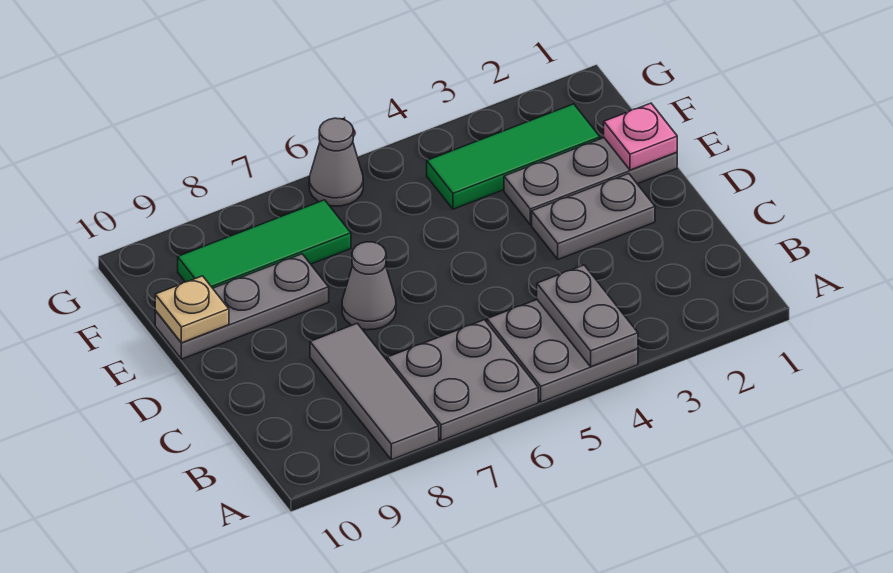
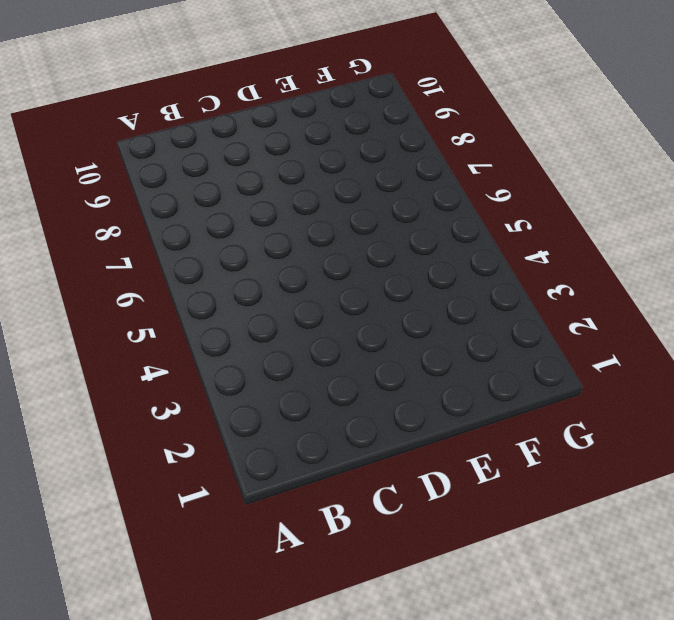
none -> grey 2x2 plate [487,300,638,402]
none -> grey 2x2 plate [387,320,538,441]
none -> grey 1x3 tile [310,323,439,460]

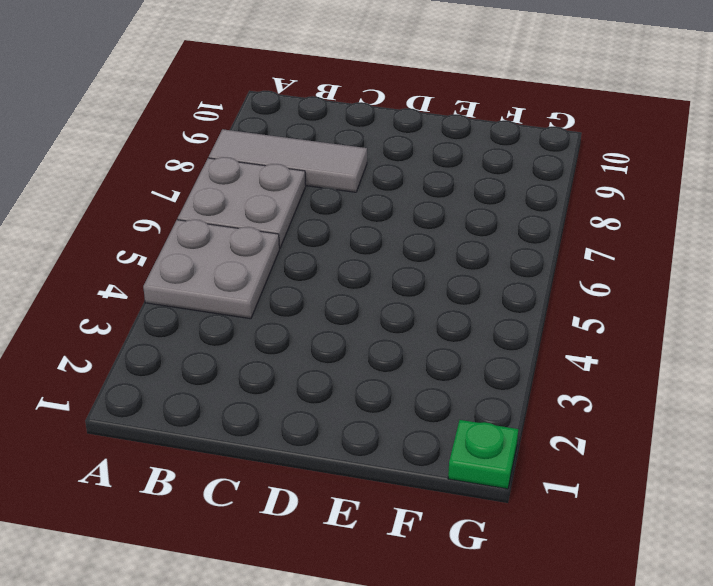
green 1x1 plate [448,420,518,489] -> none
none -> grey 1x2 plate [532,173,655,259]
none -> grey 1x1 cone [342,242,396,330]
none -> grey 1x3 plate [504,138,677,225]

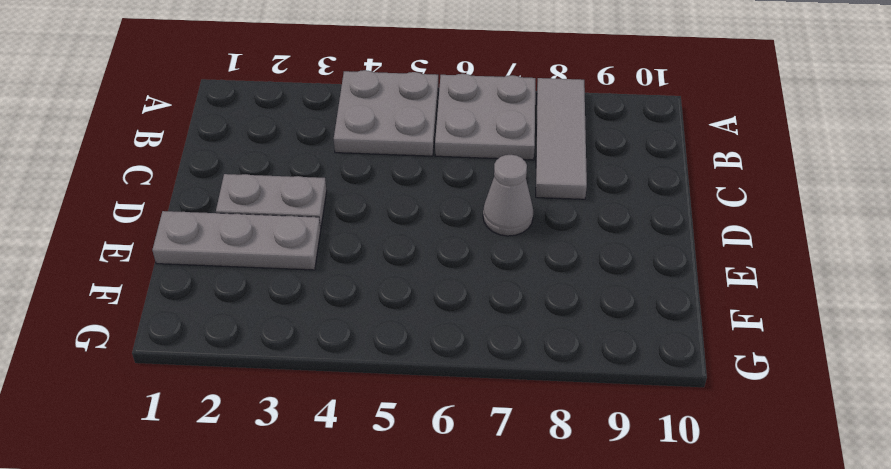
none -> grey 1x3 plate [155,254,329,359]
none -> green 1x3 tile [427,104,600,209]
none -> green 1x3 tile [178,200,351,288]

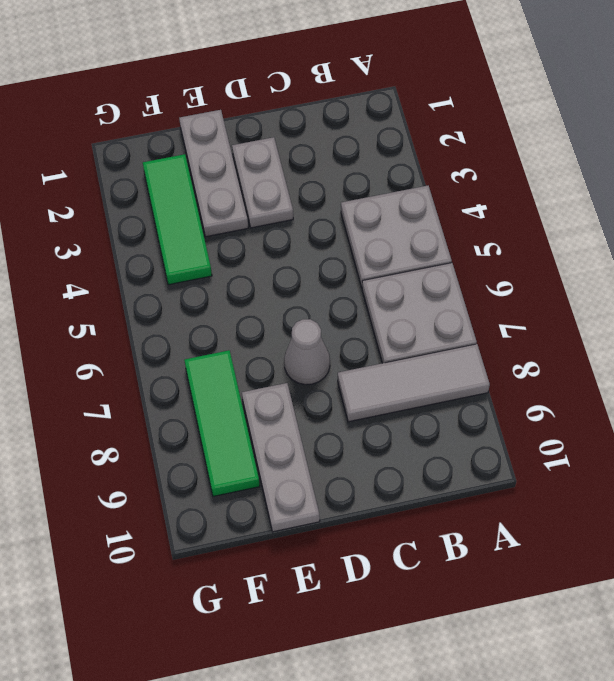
none -> grey 1x1 cone [309,118,363,206]
none -> grey 1x2 plate [537,265,638,366]
none -> pink 1x1 plate [604,103,677,170]

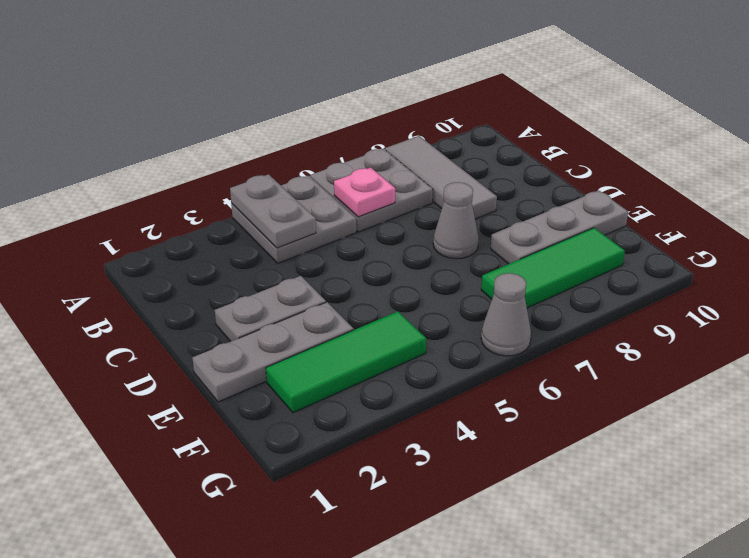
pink 1x1 plate [334,168,395,217] -> pink 1x1 plate moved to [604,103,677,170]
none -> tan 1x1 plate [155,276,229,343]

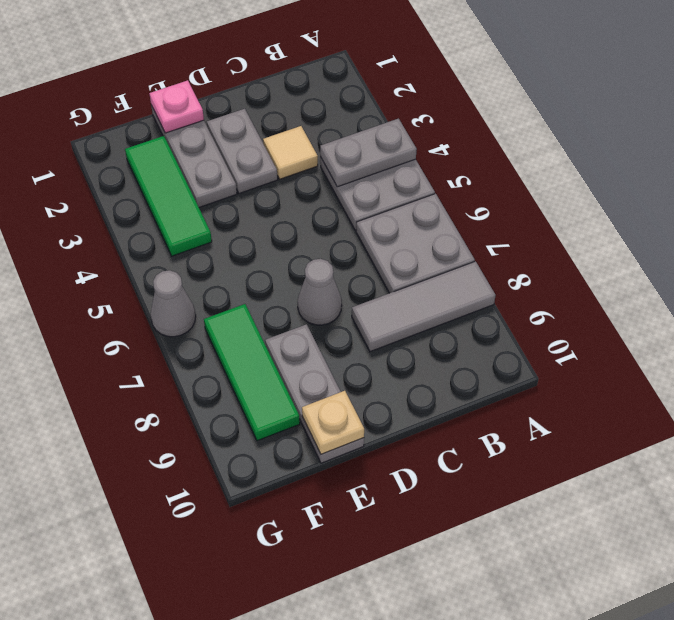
tan 1x1 tile [263,126,318,179] -> none

